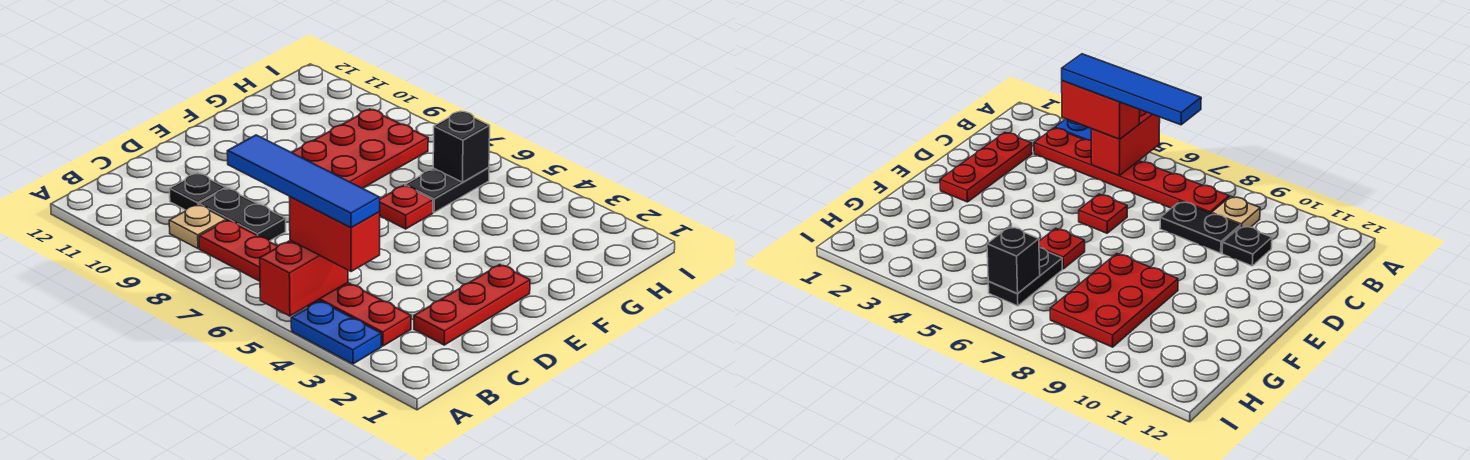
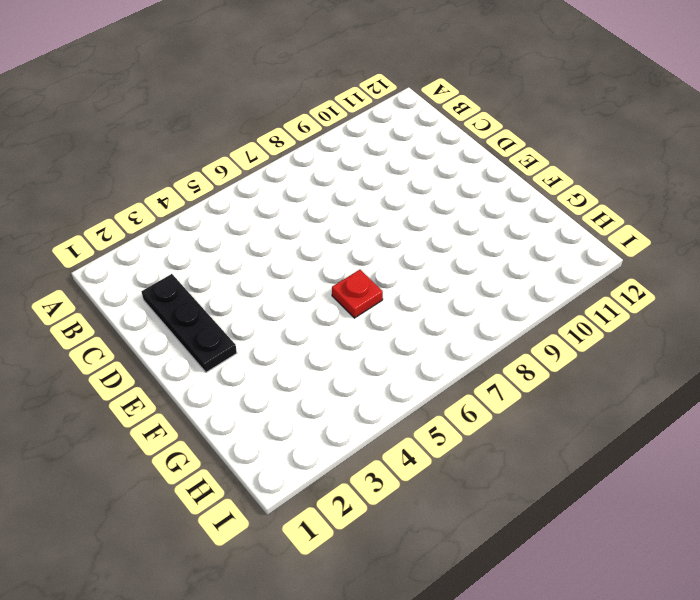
black 1x3 plate [141,274,237,372] -> red 1x3 plate [414,265,530,345]
none -> blue 1x2 plate [291,301,381,364]
none -> red 1x6 plate [199,220,411,346]
none -> tan 1x1 plate [169,204,226,248]

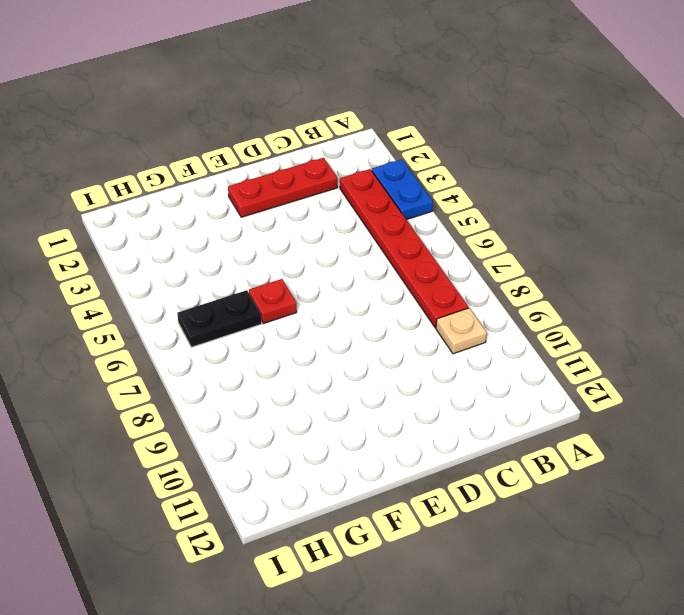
none -> black 1x2 plate [199,188,286,241]
none -> black 1x1 plate [170,173,226,210]
none -> red 1x1 plate [1079,194,1127,233]

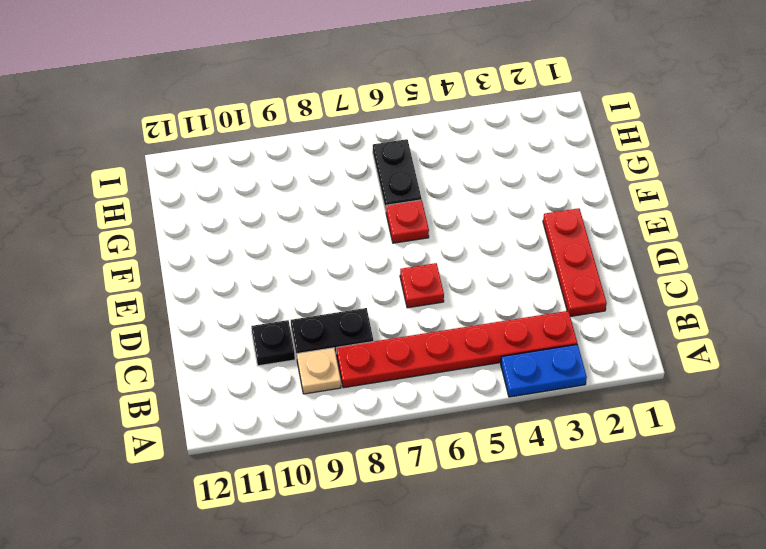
none -> red 2x3 plate [292,109,428,188]
none -> red 1x2 brick [260,240,348,316]
none -> black 1x1 brick [433,111,490,182]

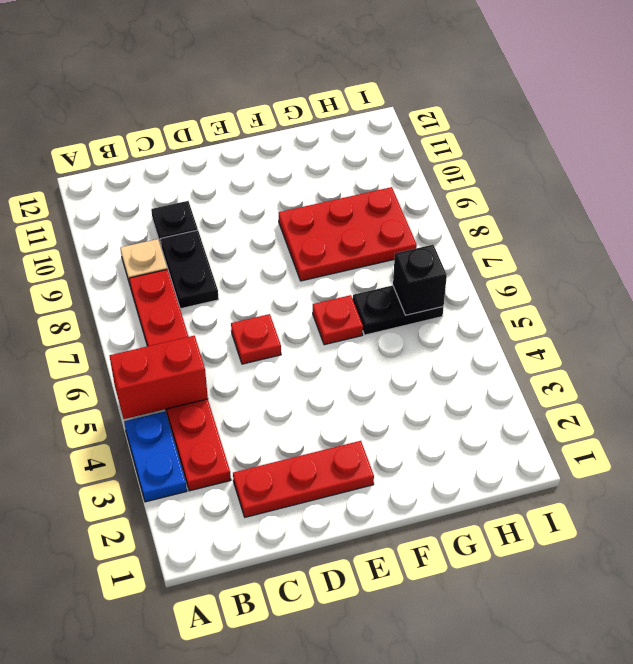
none -> red 1x2 brick [289,197,380,272]
none -> blue 1x4 tile [227,135,380,227]

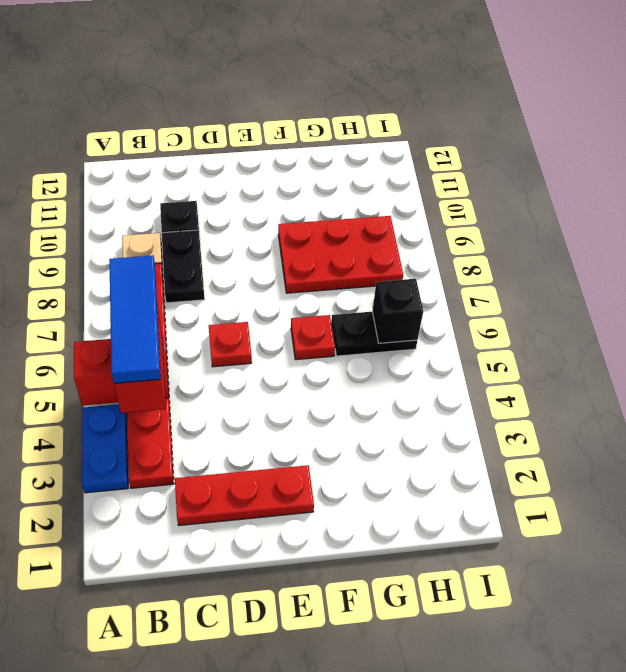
blue 1x3 tile [109,255,161,383] -> blue 1x4 tile [227,135,380,227]

